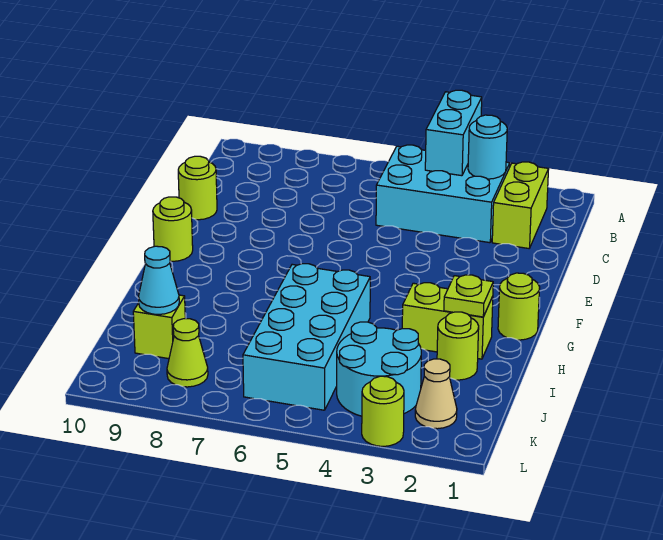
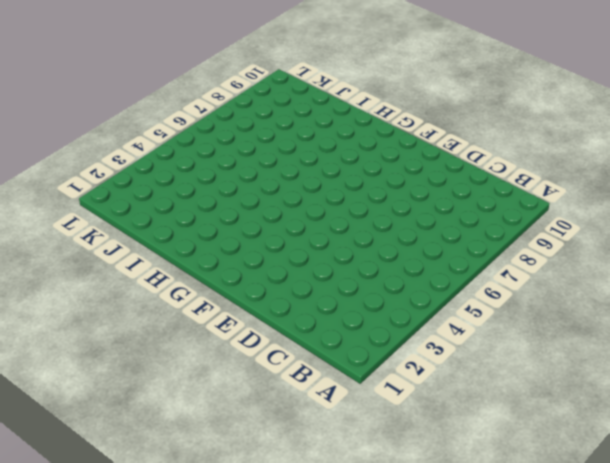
none -> lime 1x2 brick [492,162,549,248]
none -> cyan 2x3 brick [376,145,510,243]
none -> lime 1x1 round brick [178,156,217,220]

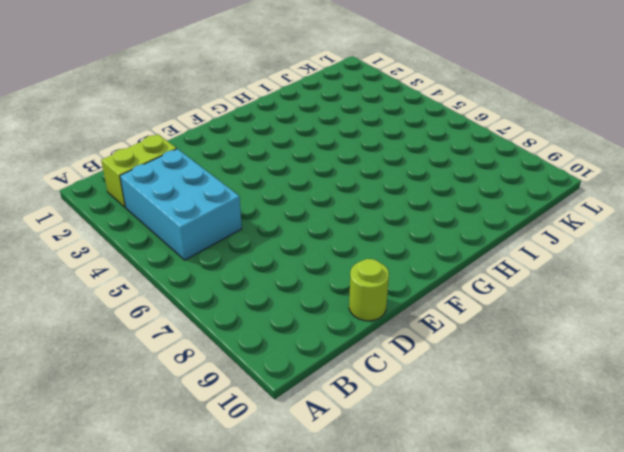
none -> lime 1x1 round brick [153,197,193,261]
none -> lime 1x1 round brick [498,273,540,340]
none -> lime 1x2 brick [402,283,493,359]

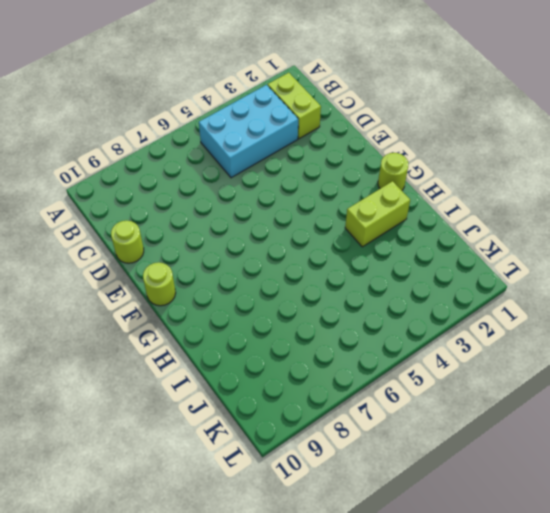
none -> cyan 2x4 brick [243,264,370,410]
none -> lime 1x1 round brick [437,312,479,380]
none -> cyan 2x2 round brick [337,322,421,416]

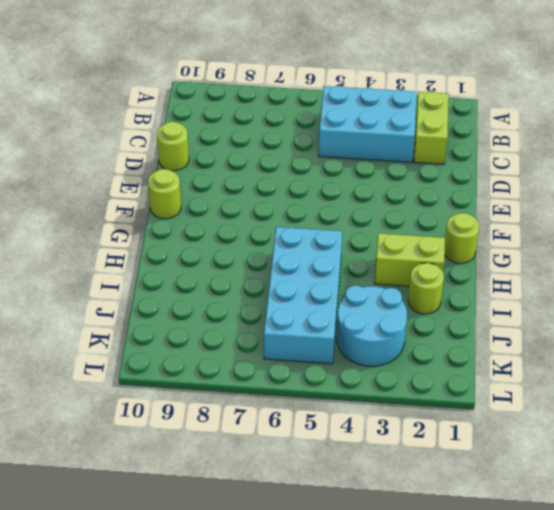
none -> lime 1x1 brick [133,295,185,359]
none -> tan 1x1 cone [415,359,457,429]
none -> lime 1x1 cone [167,319,208,387]

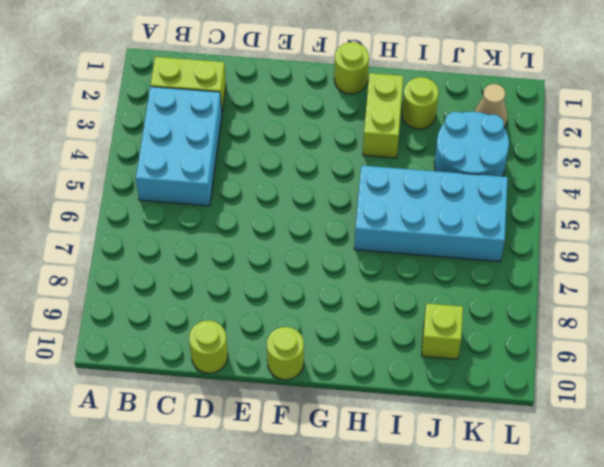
none -> lime 1x1 cone [167,319,208,387]
none -> lime 1x1 round brick [362,376,404,446]
none -> cyan 1x2 brick [425,90,482,176]

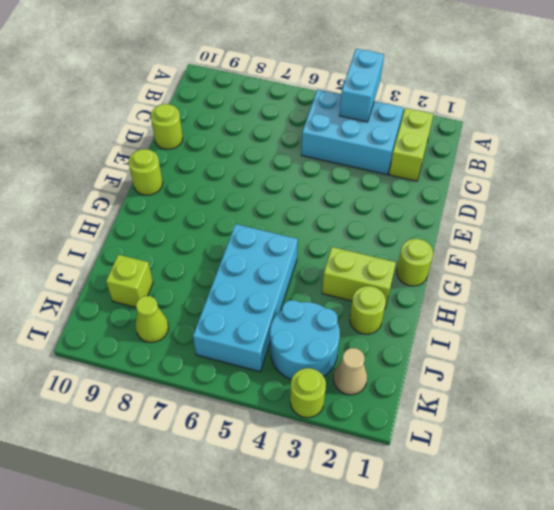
none -> cyan 1x1 round brick [468,115,507,179]
none -> lime 1x1 plate [444,275,493,317]
none -> cyan 1x1 cone [139,246,179,314]

